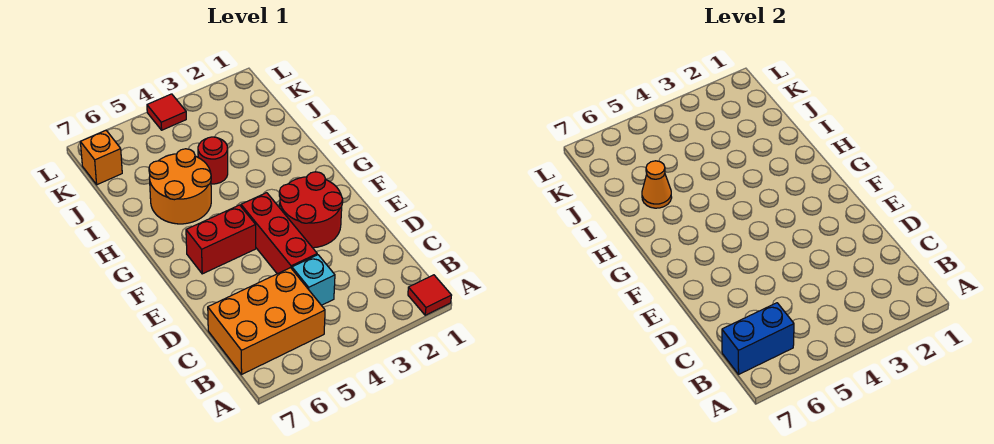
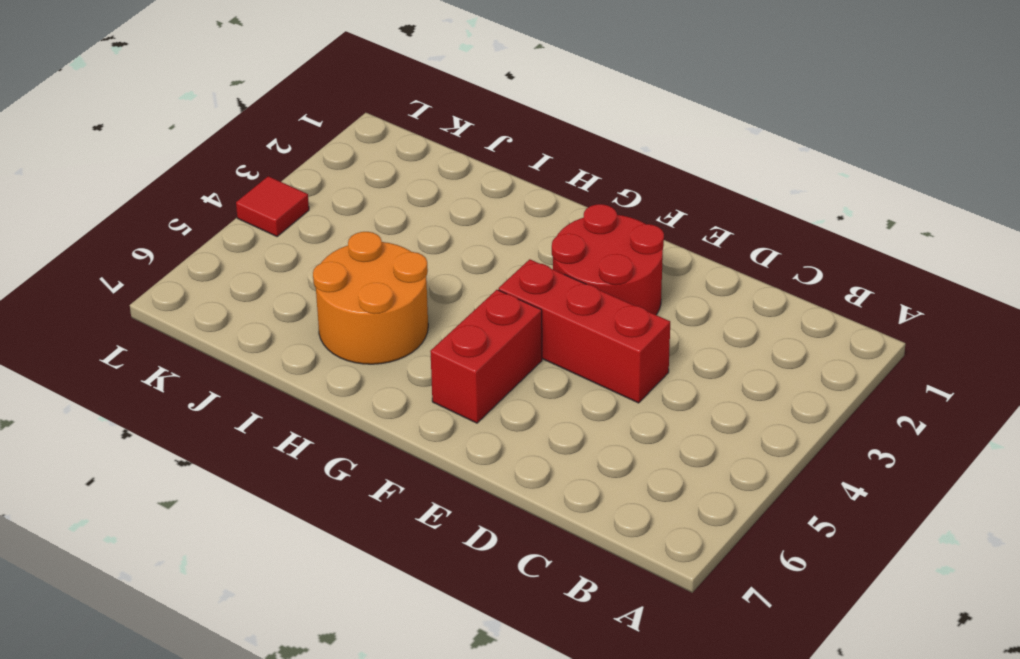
none -> red 1x1 tile [408,275,452,315]
none -> orange 2x3 brick [208,268,325,374]
none -> cyan 1x1 brick [292,255,335,305]

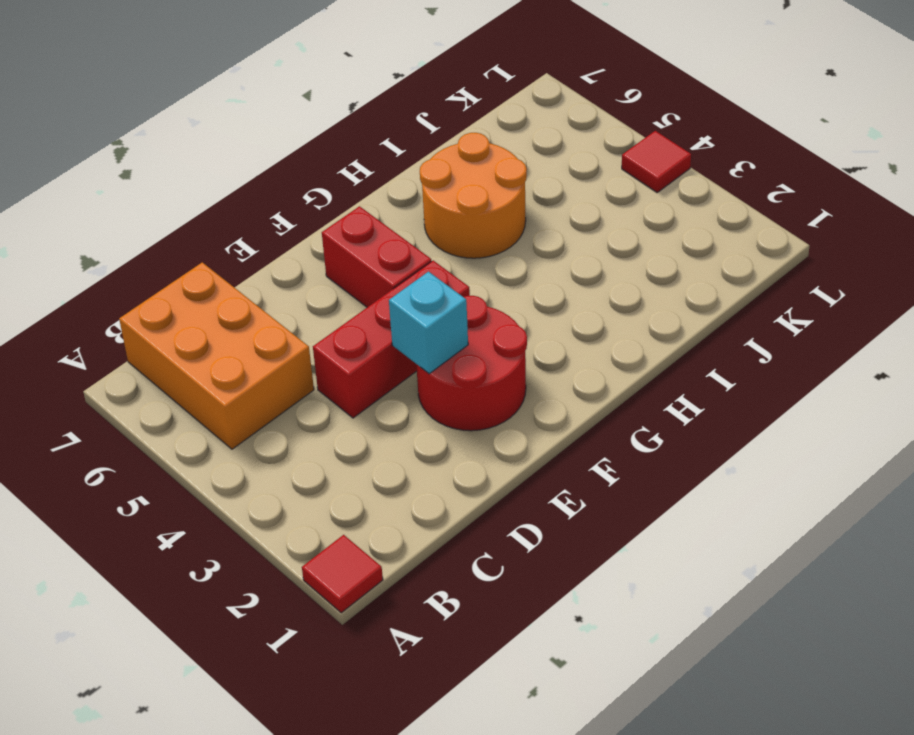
cyan 1x1 brick [389,272,468,374] -> cyan 1x1 brick moved to [292,255,335,305]
none -> red 1x1 round brick [198,137,228,184]
none -> orange 1x1 brick [80,130,122,185]
none -> blue 1x2 brick [722,303,794,374]

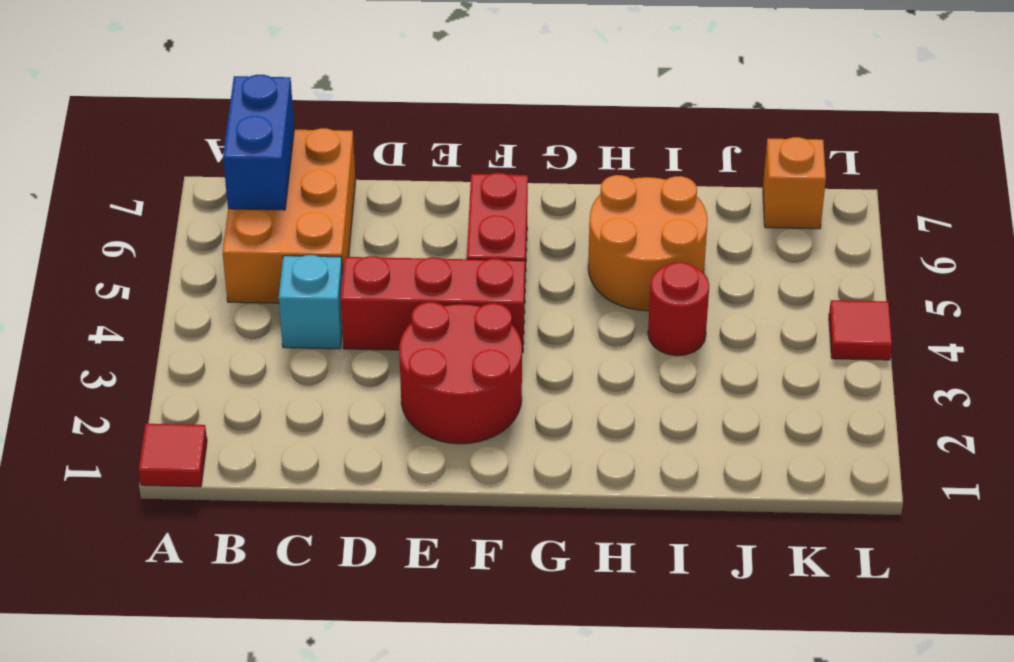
none -> orange 1x1 cone [642,161,672,208]

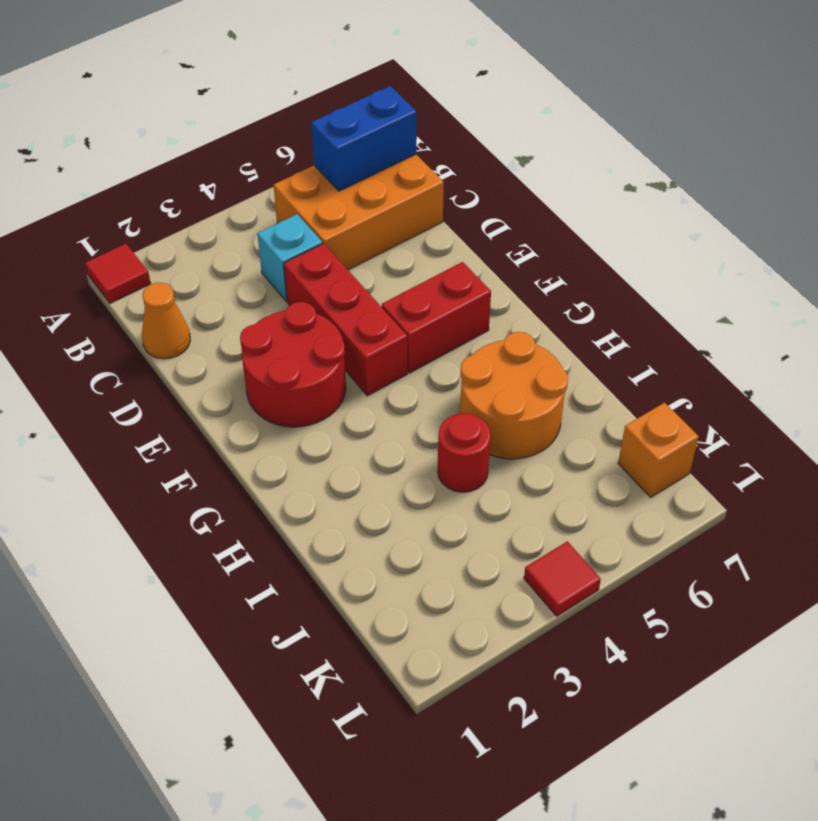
orange 1x1 cone [142,283,190,359] -> orange 1x1 cone moved to [642,161,672,208]

